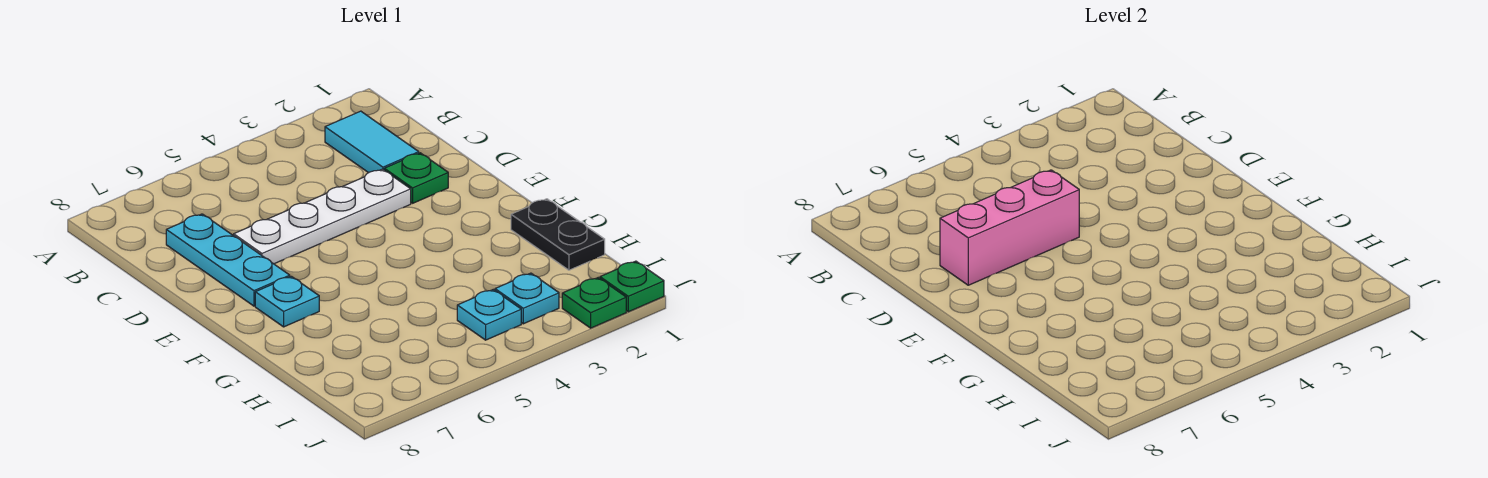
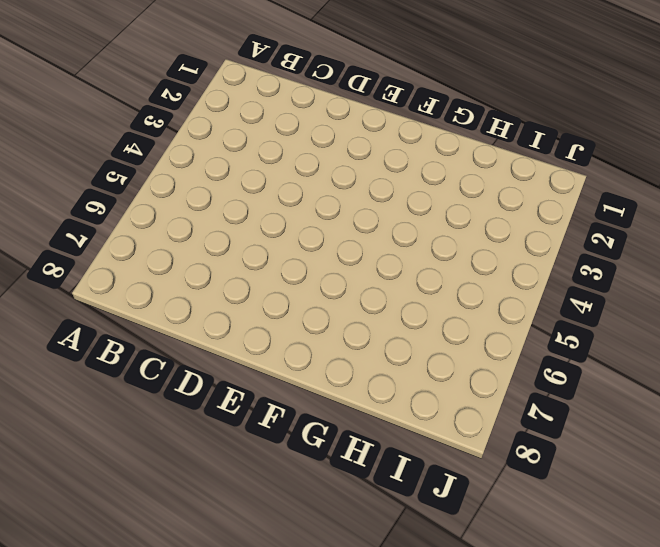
none -> cyan 1x2 tile [325,111,419,173]
none -> cyan 1x3 plate [166,214,290,306]

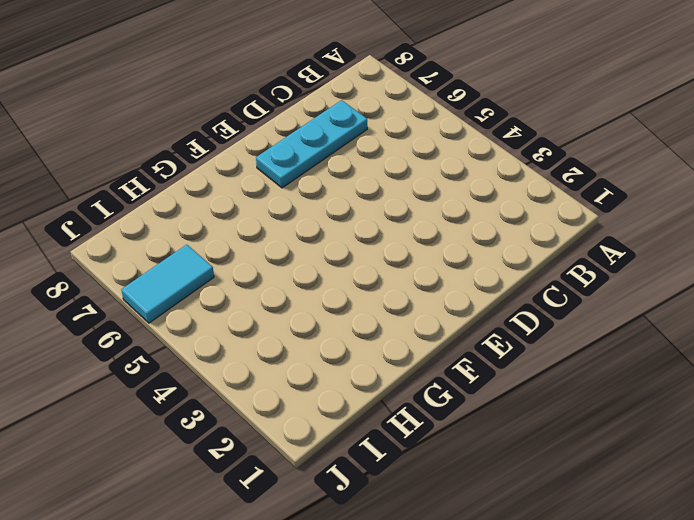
cyan 1x2 tile [121,245,214,323] -> cyan 1x2 tile moved to [325,111,419,173]
none -> green 1x1 plate [384,153,448,203]
none -> white 1x4 plate [234,169,411,264]

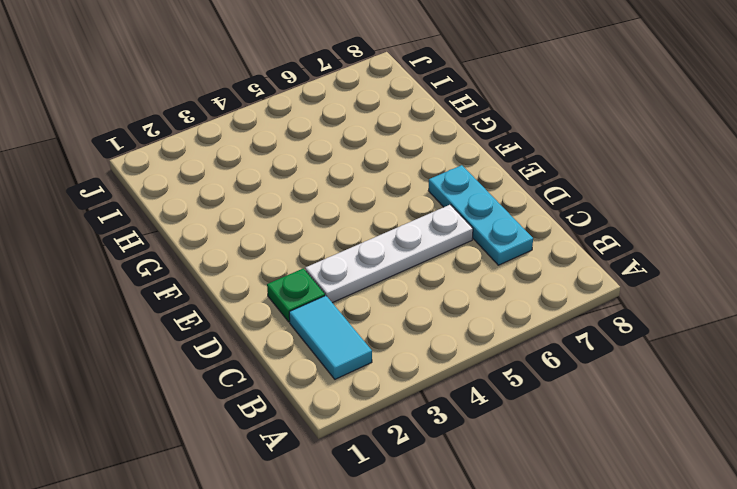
none -> cyan 1x1 plate [255,276,319,327]
none -> black 1x2 plate [511,199,605,270]

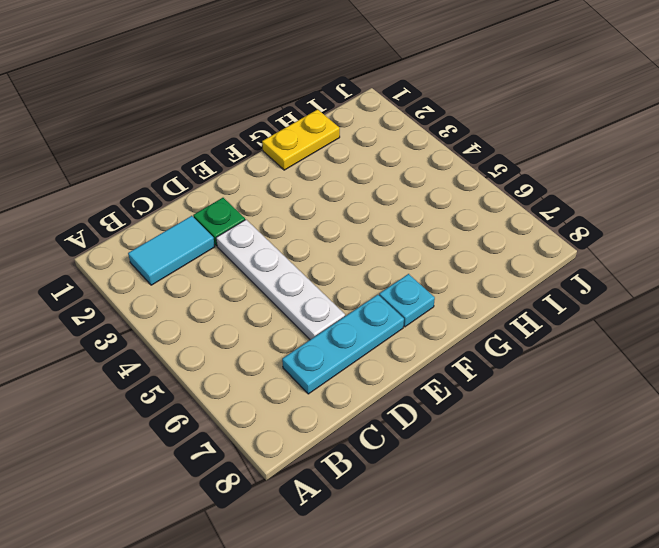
yellow 1x2 plate [262,109,340,170] -> black 1x2 plate [511,199,605,270]
none -> cyan 1x1 plate [495,273,559,324]
none -> cyan 1x1 plate [457,290,521,340]

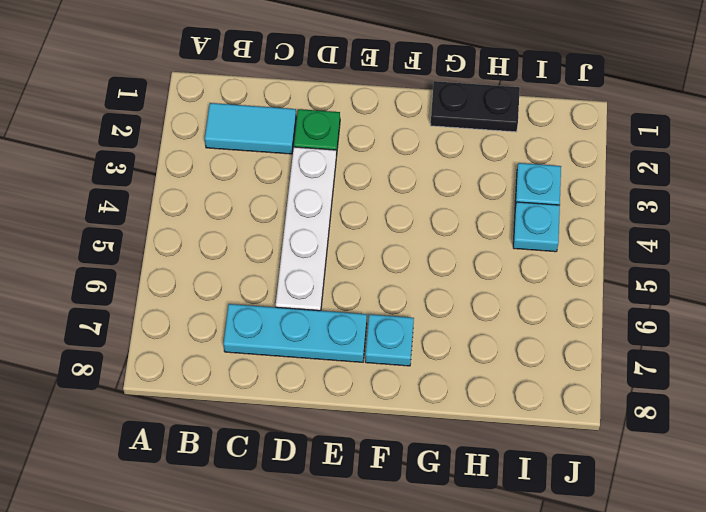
none -> green 1x1 plate [600,261,664,312]
none -> green 1x1 plate [562,278,626,328]

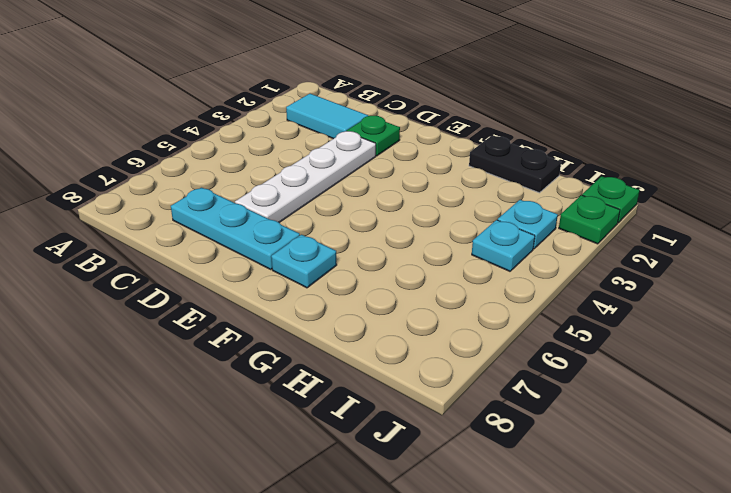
none -> pink 1x3 brick [940,170,1079,285]

